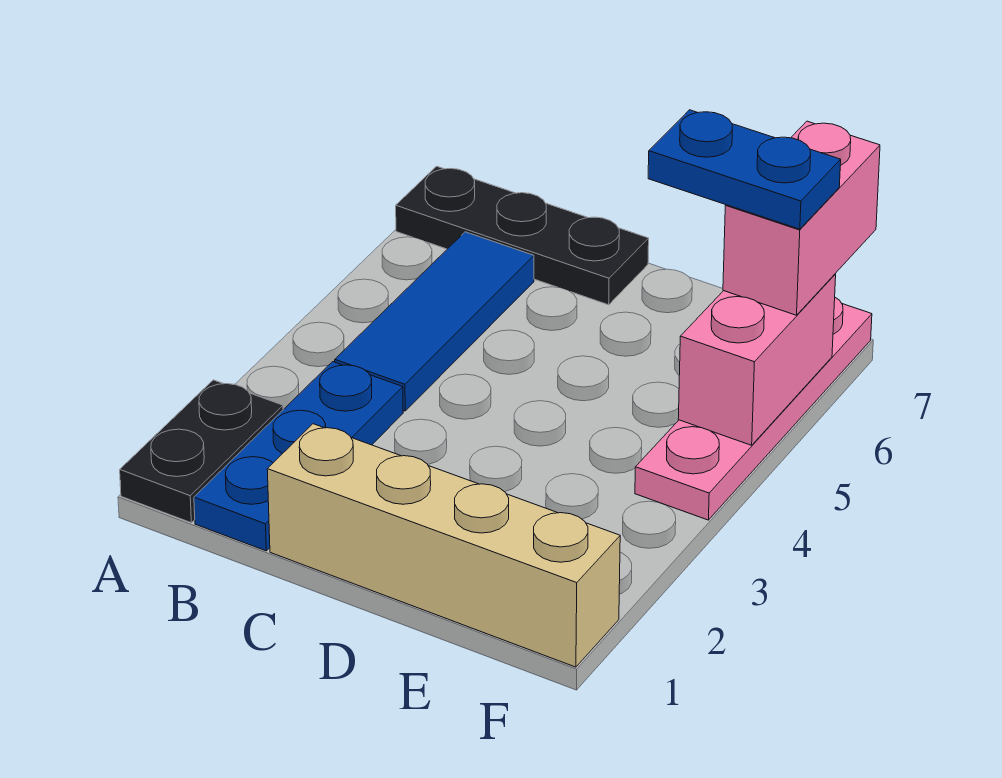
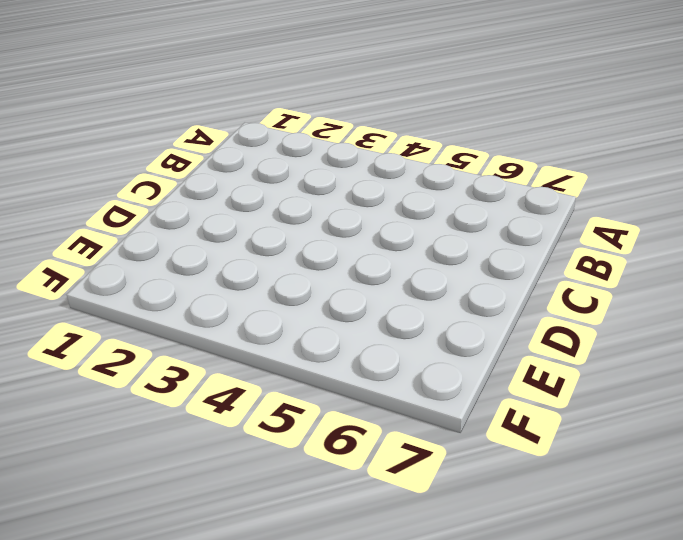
none -> black 1x2 plate [120,380,283,523]
none -> black 1x3 plate [396,166,649,305]

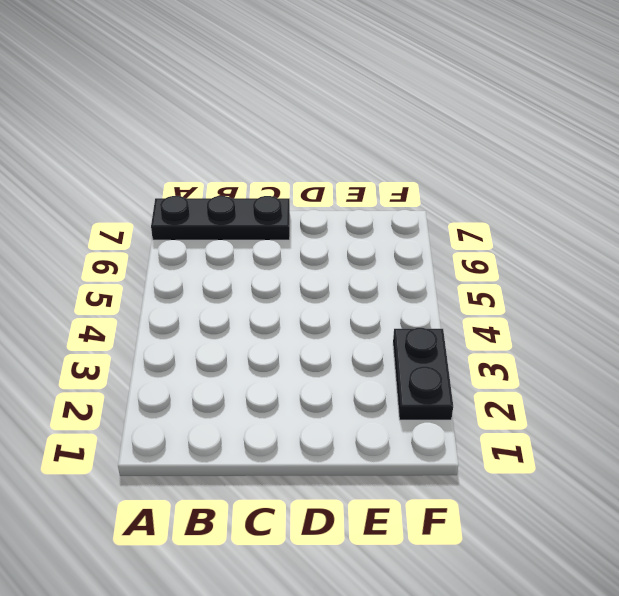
black 1x2 plate [393,328,453,420] -> black 1x2 plate moved to [120,380,283,523]
none -> blue 1x3 plate [194,362,403,551]
none -> blue 1x3 tile [335,232,534,411]

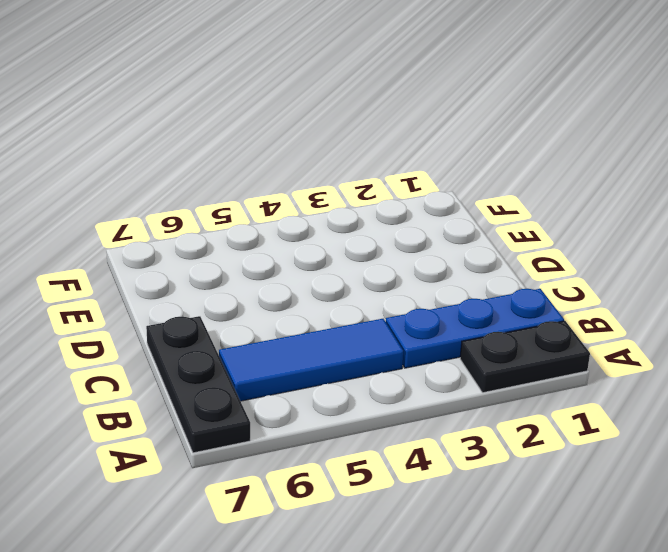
none -> tan 1x4 brick [267,424,620,667]
none -> pink 1x4 plate [635,298,872,520]

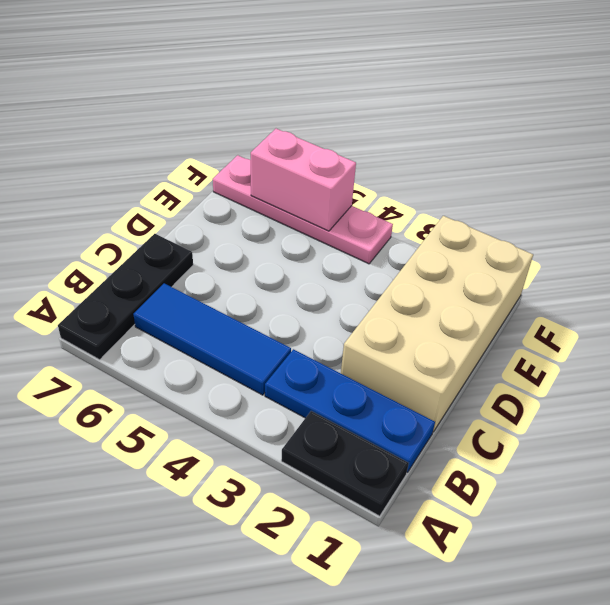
tan 2x4 brick [341,216,533,432] -> tan 1x4 brick [267,424,620,667]
none -> pink 1x2 brick [723,121,880,315]
none -> blue 1x2 plate [648,110,841,229]

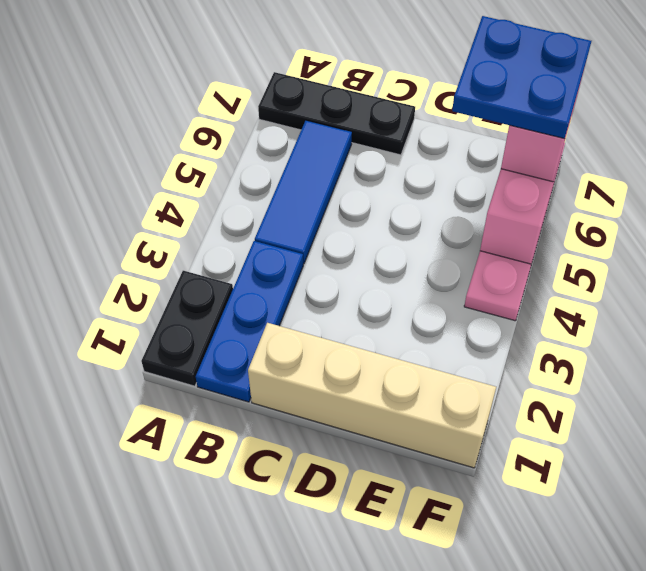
blue 2x2 plate [452,16,591,139] -> blue 1x2 plate [648,110,841,229]

